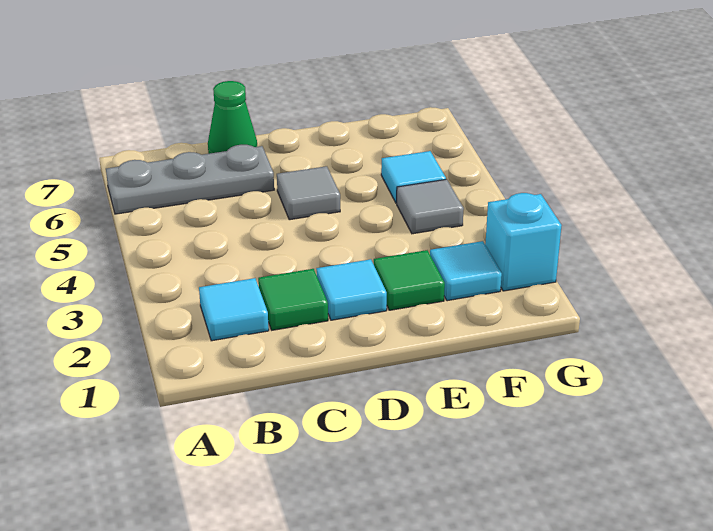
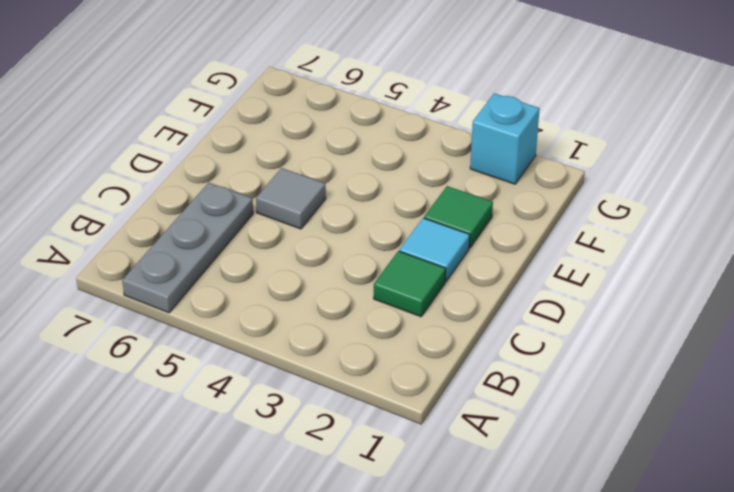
none -> cyan 1x1 tile [199,278,269,341]
none -> green 1x1 cone [208,81,257,154]

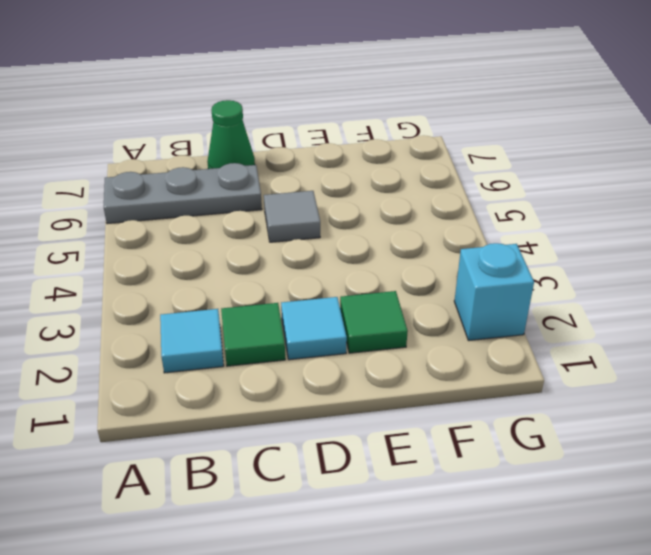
none -> cyan 1x1 tile [430,241,502,301]
none -> grey 1x1 tile [397,179,464,234]

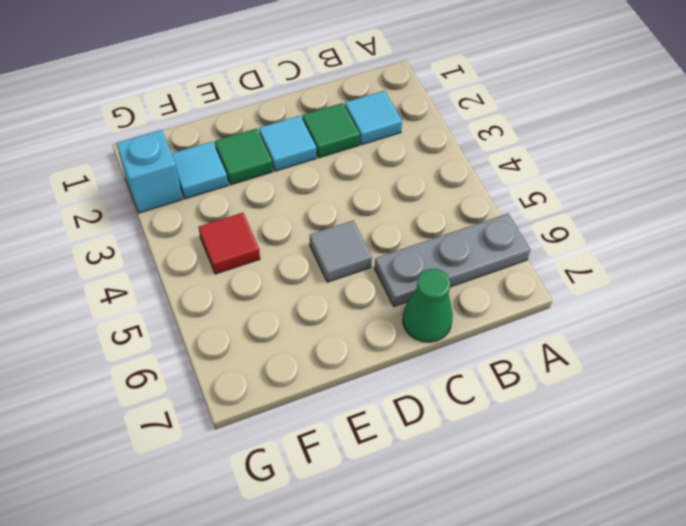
red 1x1 tile [199,213,260,274] -> grey 1x1 tile [397,179,464,234]
none -> cyan 1x1 tile [381,151,446,203]

